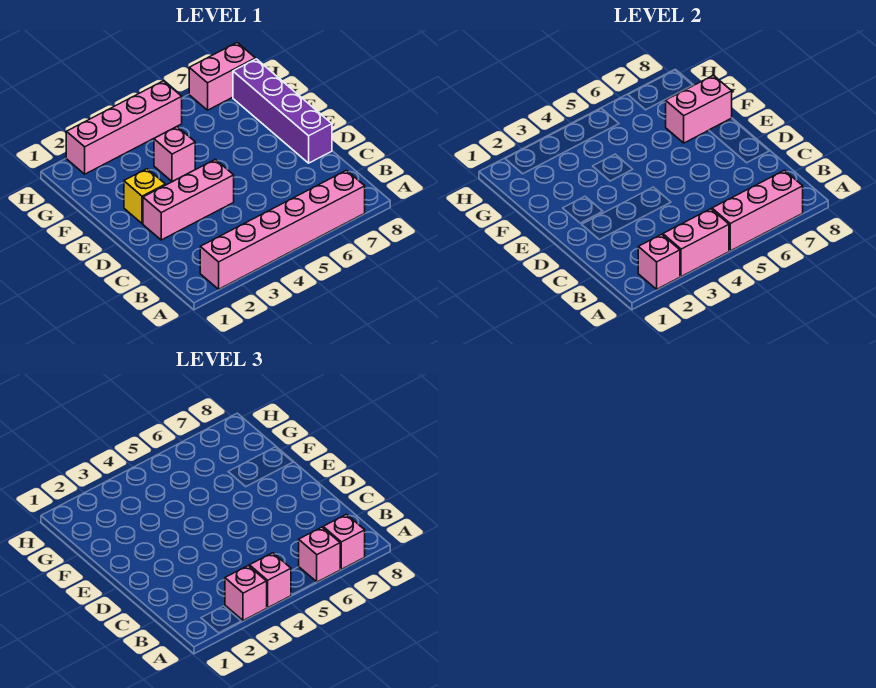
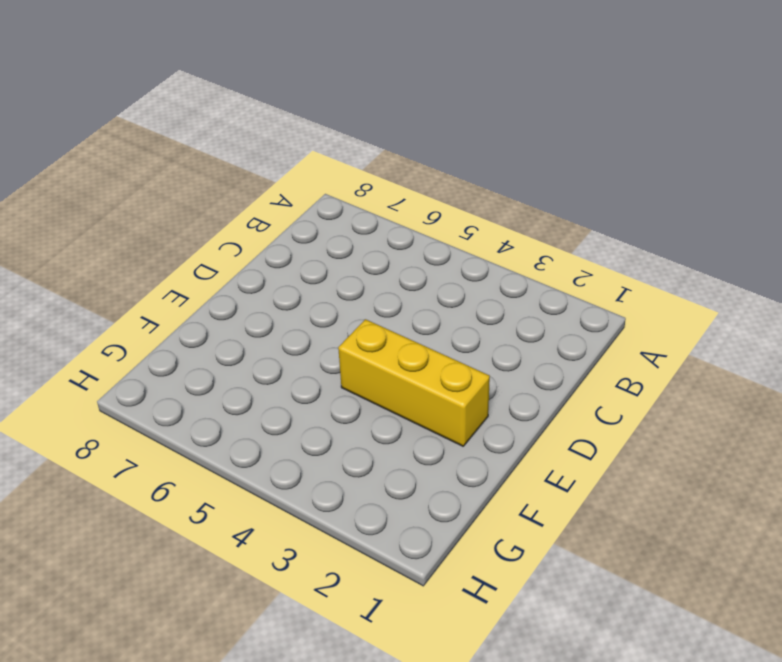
yellow 1x3 brick [338,319,490,446] -> yellow 1x1 brick [124,169,165,224]
none -> pink 1x6 brick [200,170,365,289]
none -> pink 1x3 brick [143,159,234,240]
none -> purple 1x4 brick [233,59,332,163]

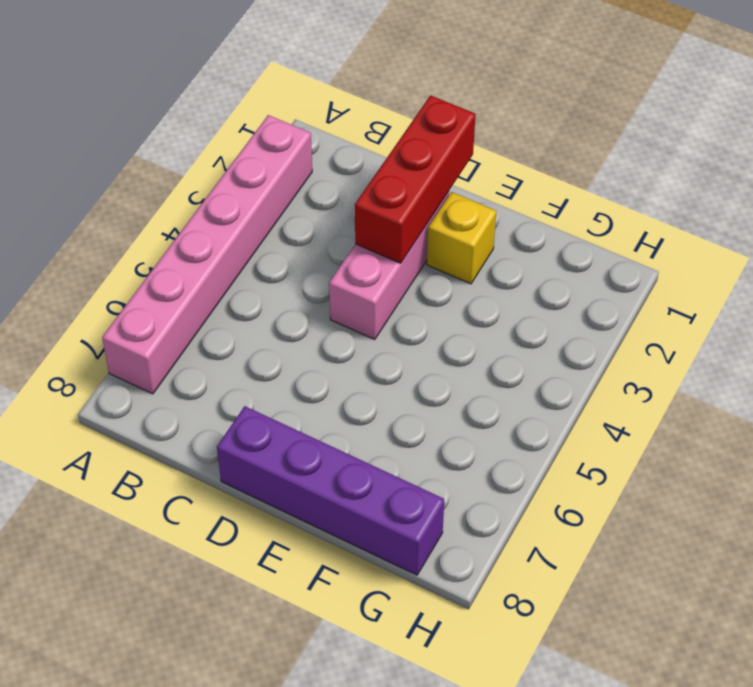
red 1x3 brick [355,95,476,263] -> none
none -> pink 1x1 brick [154,127,195,182]
none -> pink 1x4 brick [66,81,182,174]
none -> pink 1x2 brick [189,43,255,110]

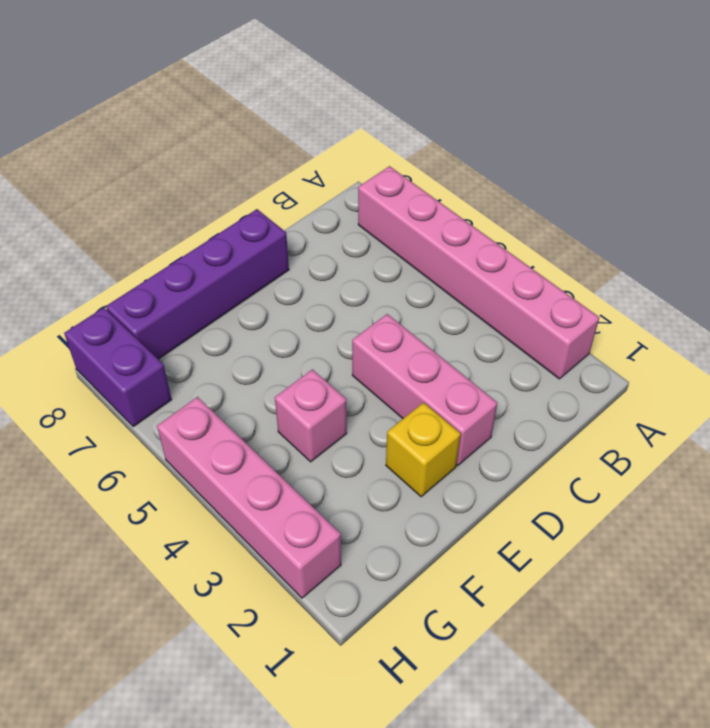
purple 1x2 brick [64,308,172,427] -> pink 1x2 brick [189,43,255,110]
none -> pink 1x1 brick [638,234,680,289]
none -> pink 1x2 brick [663,209,729,277]
none -> pink 1x3 brick [712,170,803,251]

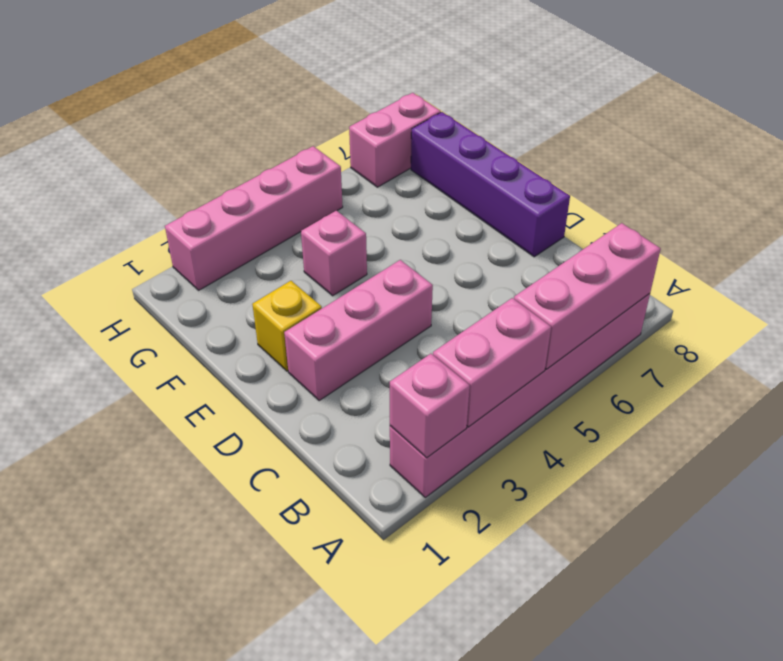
none -> pink 1x2 brick [666,75,732,143]
none -> pink 1x1 brick [225,566,267,621]
none -> pink 1x1 brick [249,553,291,608]

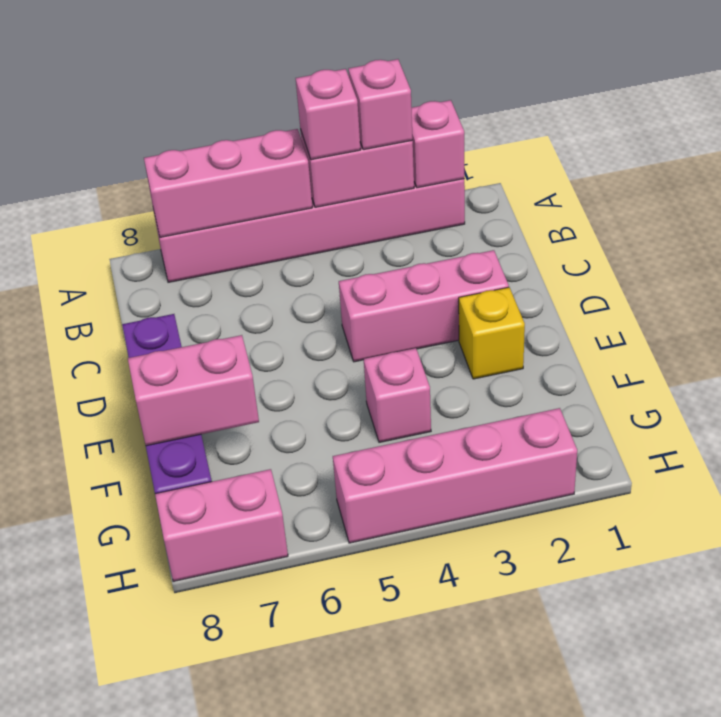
none -> pink 1x1 brick [299,527,340,582]
none -> pink 1x1 brick [323,514,365,569]

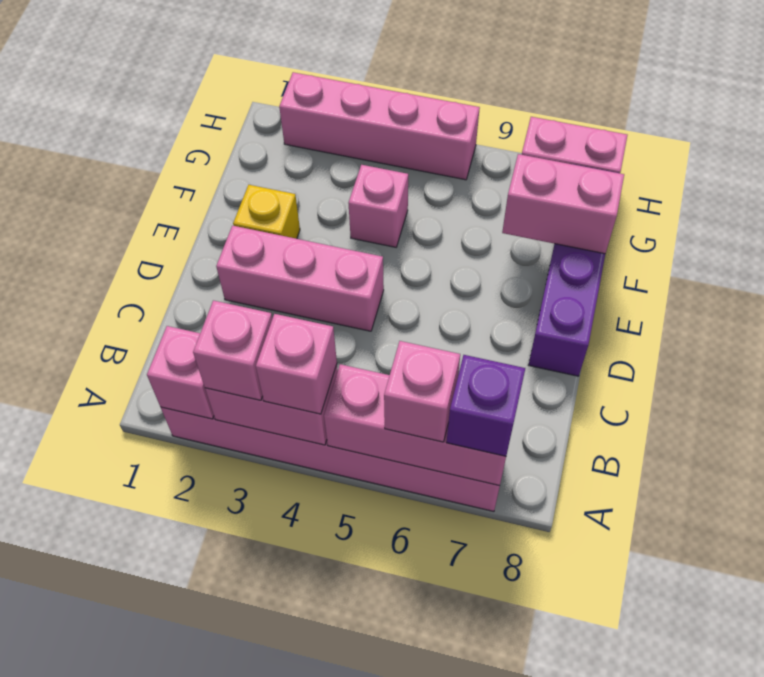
purple 1x1 brick [447,355,525,456] -> pink 1x1 brick [323,514,365,569]

